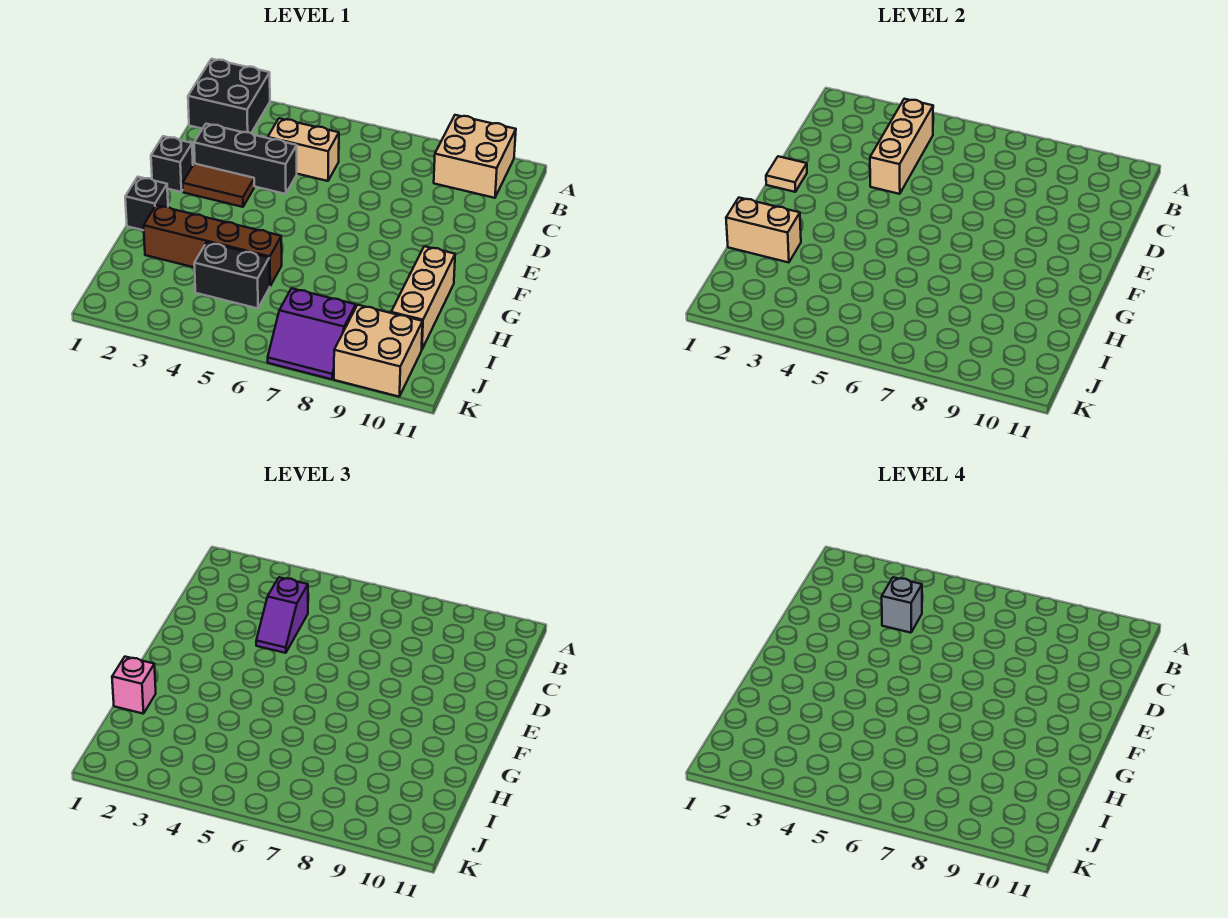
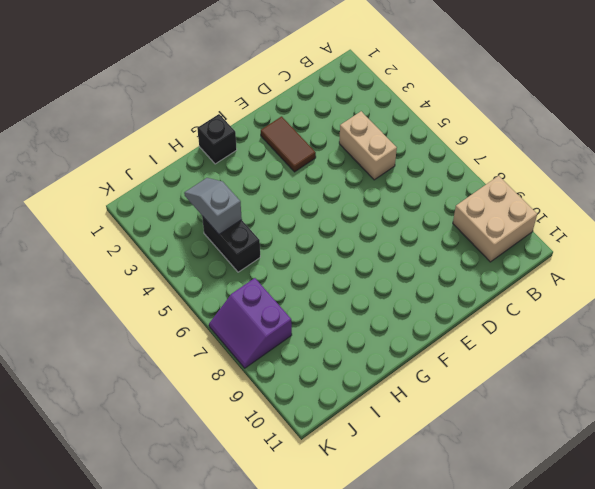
grey 1x2 slope [184,178,242,234] -> none
none -> black 2x2 brick [188,59,270,133]
none -> black 1x3 brick [194,124,297,194]
none -> black 1x1 brick [151,136,193,192]

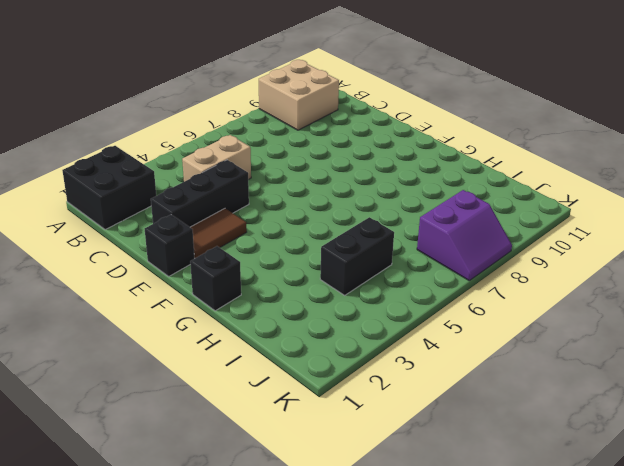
none -> tan 1x3 brick [391,246,455,349]
none -> brown 1x4 brick [144,205,282,286]
none -> tan 2x2 brick [334,305,423,397]

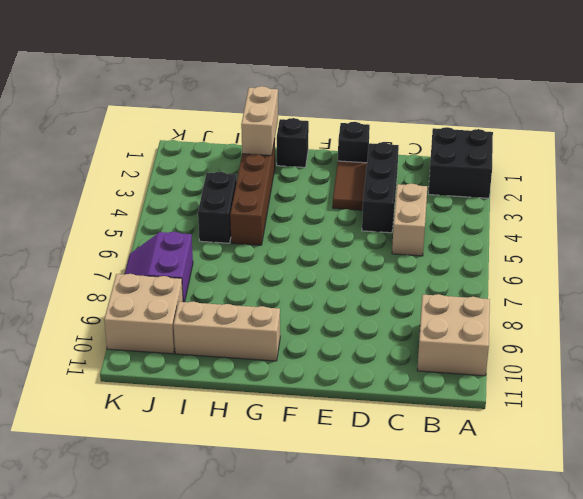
none -> tan 1x3 brick [870,99,933,194]
none -> tan 1x1 tile [766,156,807,192]
none -> purple 1x2 slope [256,577,308,653]

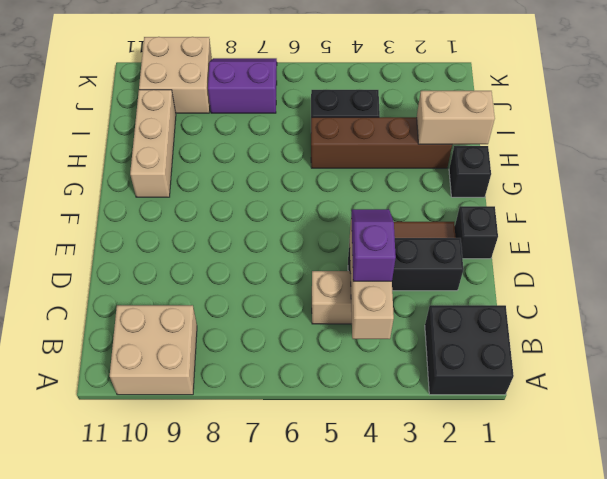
none -> tan 1x1 tile [766,156,807,192]
none -> pink 1x1 brick [112,657,156,714]
none -> grey 1x1 brick [882,577,922,633]

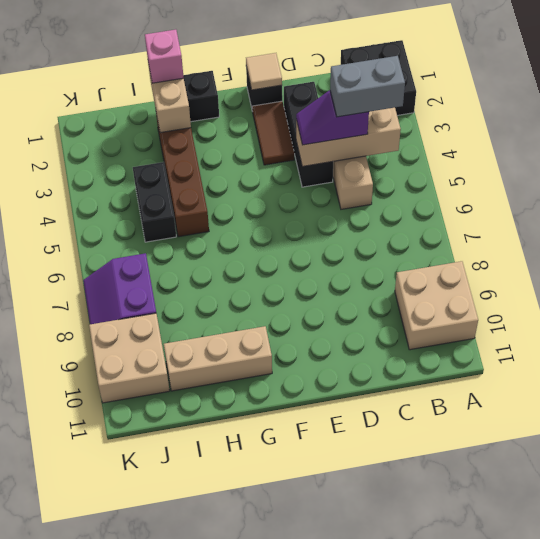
grey 1x2 brick [330,56,405,117] -> grey 1x1 brick [882,577,922,633]

